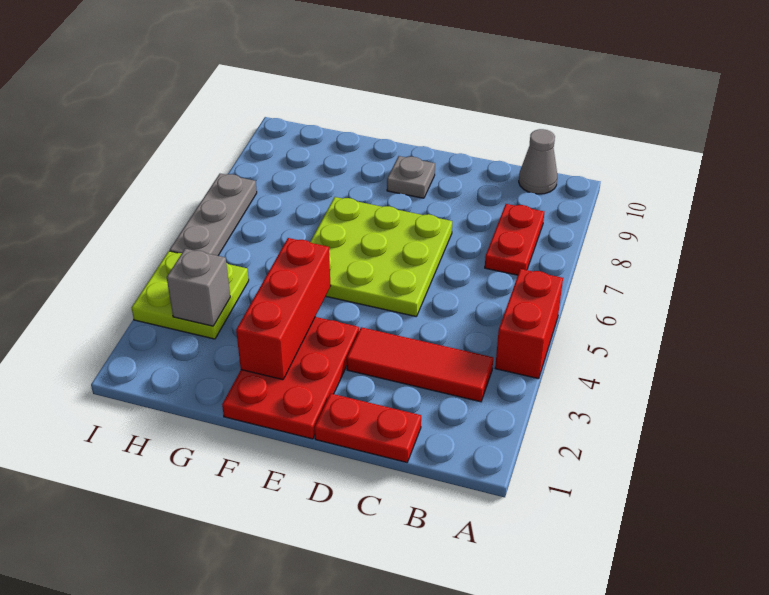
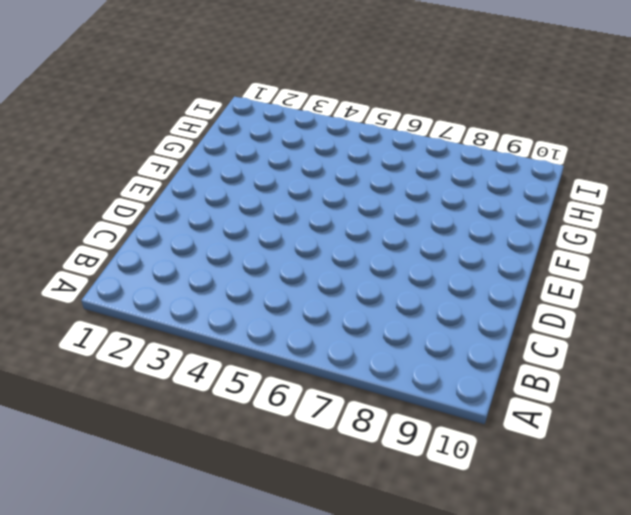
none -> red 1x2 brick [495,269,563,379]
none -> red 1x3 tile [347,327,493,402]
none -> red 1x2 plate [485,204,544,275]

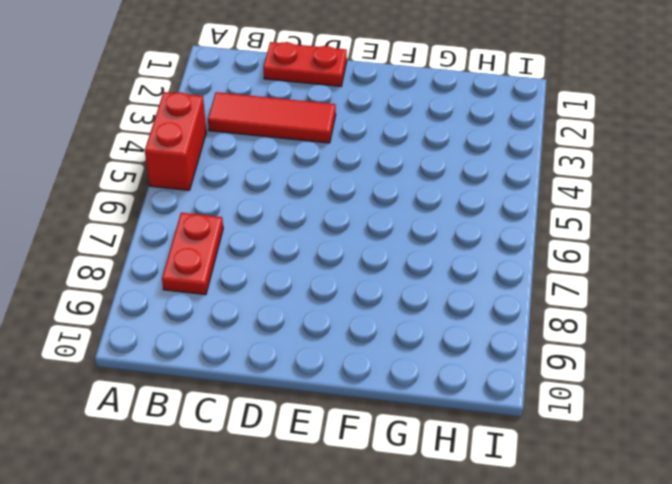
none -> grey 1x1 cone [519,129,557,194]
none -> lime 3x3 plate [310,197,452,316]
none -> red 2x3 plate [222,317,359,439]

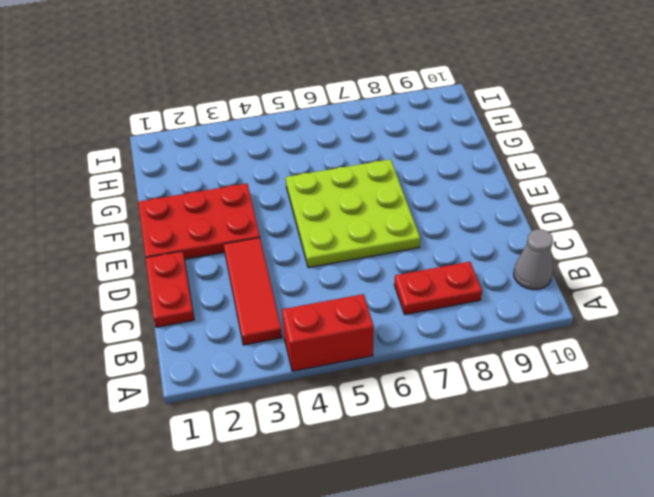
none -> grey 1x1 plate [387,156,435,198]
none -> lime 2x2 plate [132,251,249,339]
none -> grey 1x3 plate [170,174,257,256]

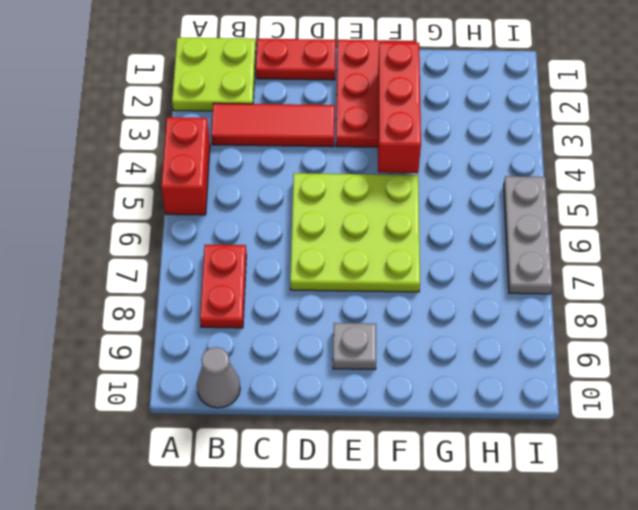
lime 2x2 plate [172,38,256,111] -> lime 2x2 plate moved to [132,251,249,339]
none -> grey 1x1 brick [167,249,230,326]

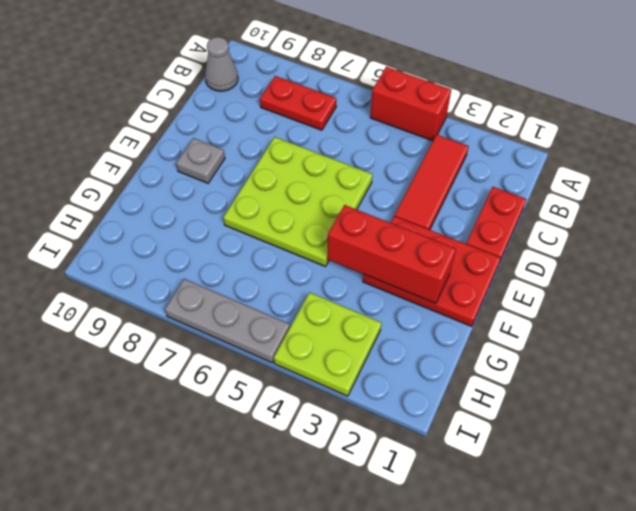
none -> grey 1x1 brick [167,249,230,326]

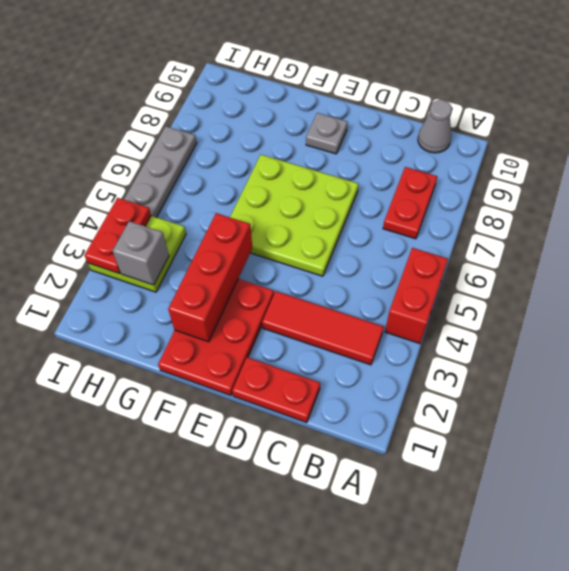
red 1x2 plate [84,198,151,273] -> none

